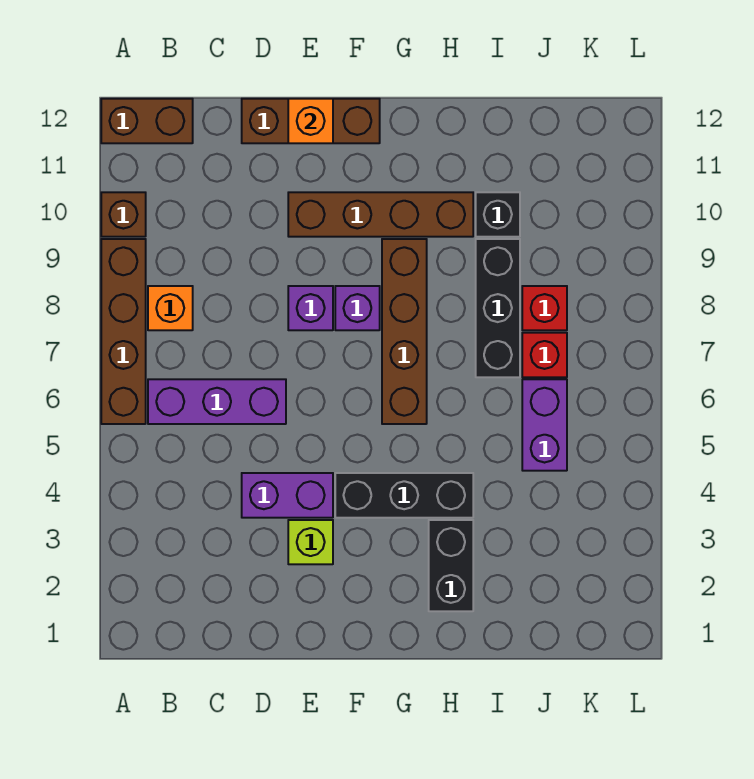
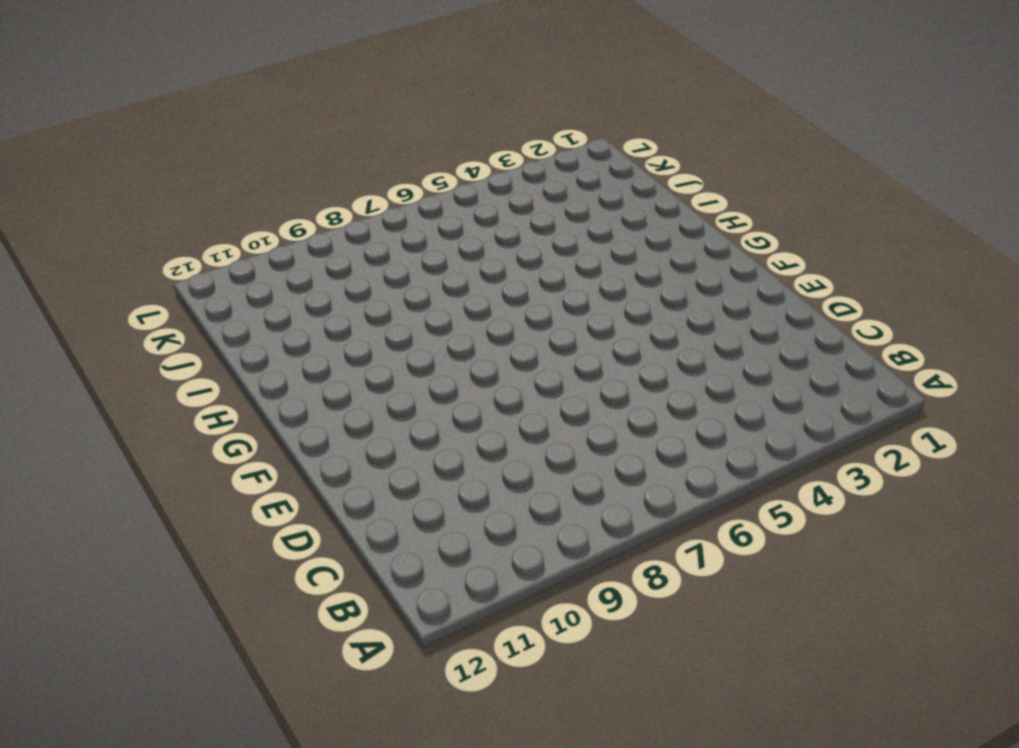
none -> brown 1x4 brick [101,239,146,424]
none -> brown 1x1 brick [101,192,146,237]
none -> brown 1x2 brick [101,99,193,143]

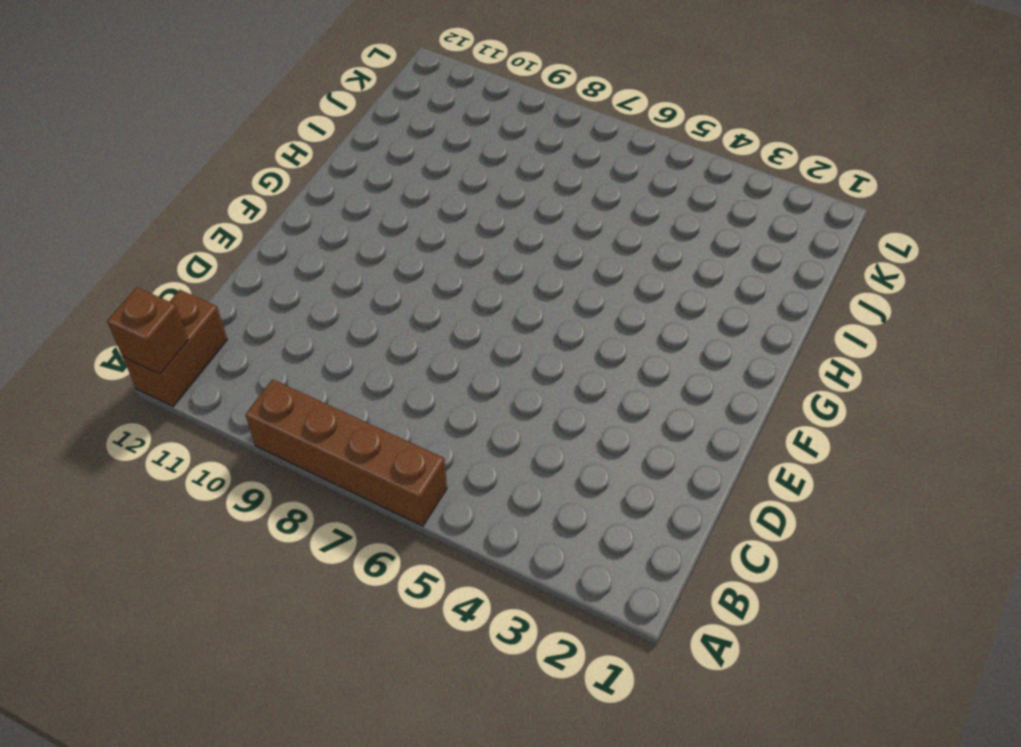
brown 1x1 brick [107,287,188,374] -> brown 1x1 brick moved to [101,192,146,237]
none -> purple 1x3 brick [148,379,286,424]
none -> orange 1x1 brick [148,286,193,330]
none -> purple 1x2 brick [242,473,333,518]

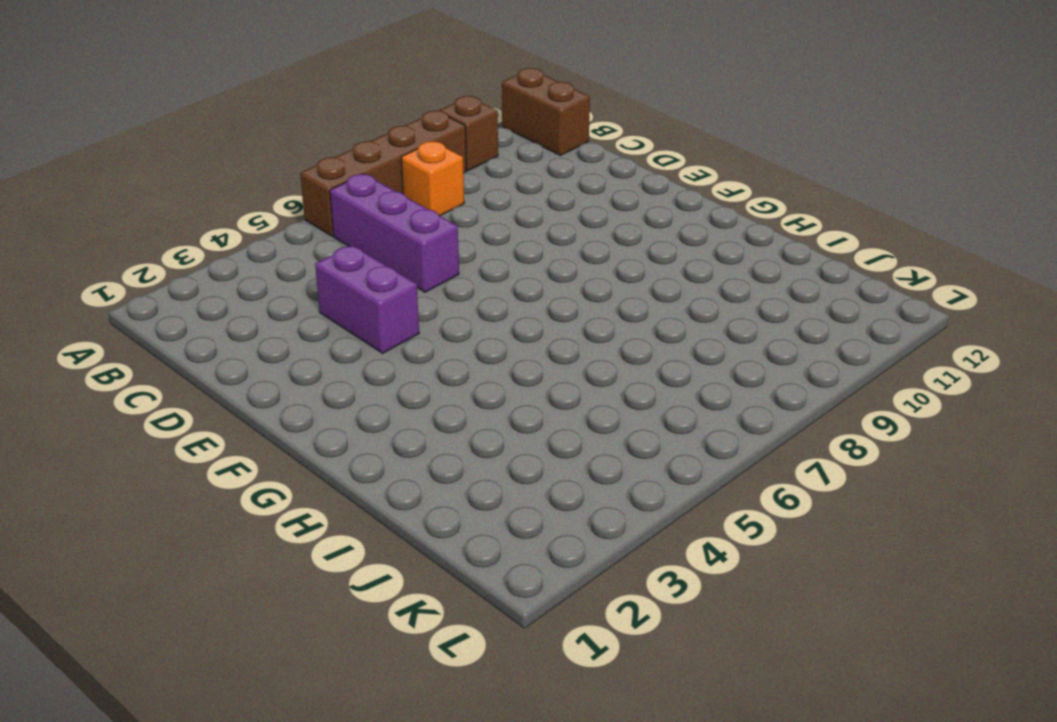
none -> brown 1x3 brick [242,99,380,143]
none -> lime 1x1 brick [288,520,333,564]
none -> purple 1x1 brick [288,286,333,330]

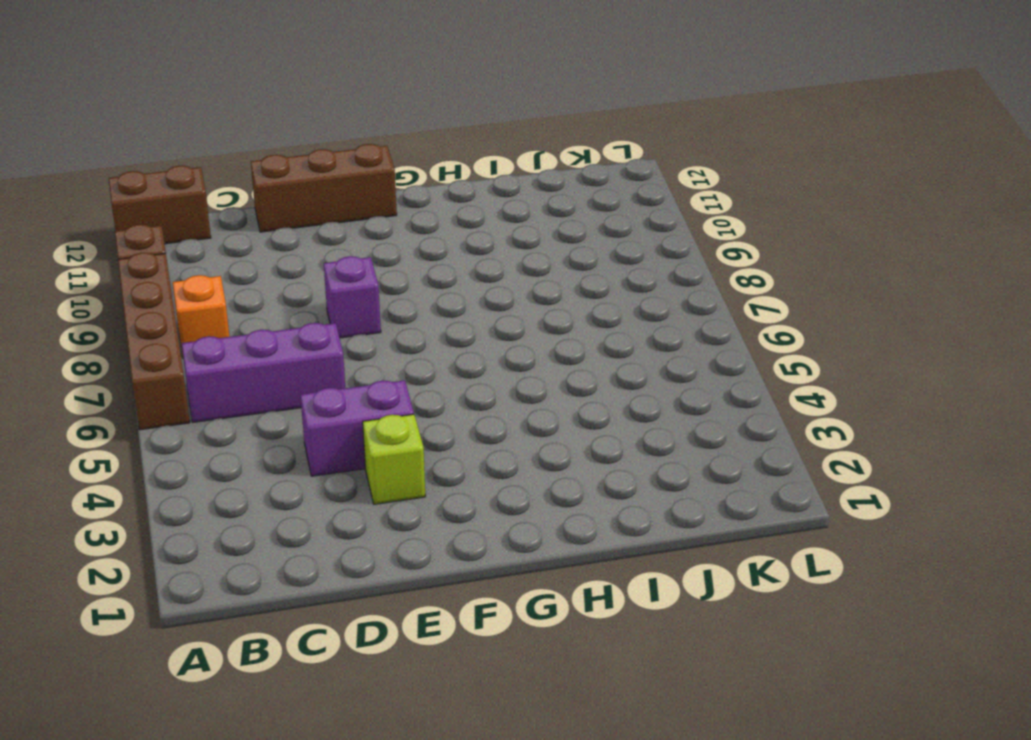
none -> brown 1x4 brick [288,192,473,237]
none -> black 1x3 brick [335,473,473,518]
none -> purple 1x1 brick [335,286,380,330]

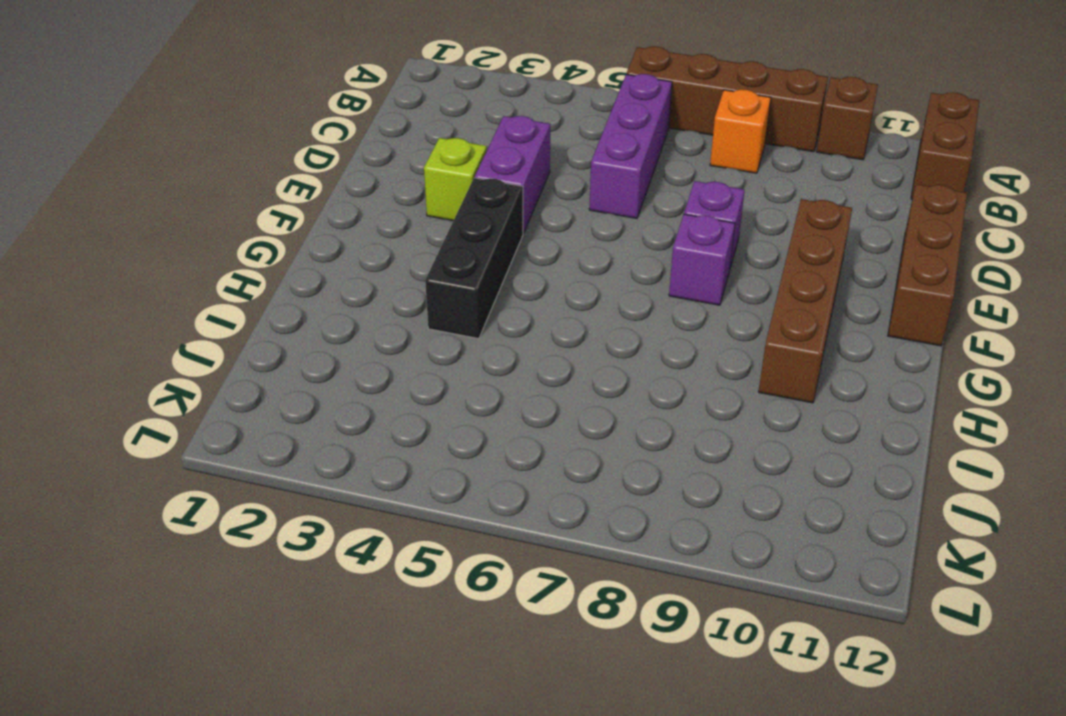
none -> brown 1x4 brick [382,239,427,424]
none -> black 1x2 brick [429,520,473,611]
none -> black 1x3 brick [476,239,520,377]

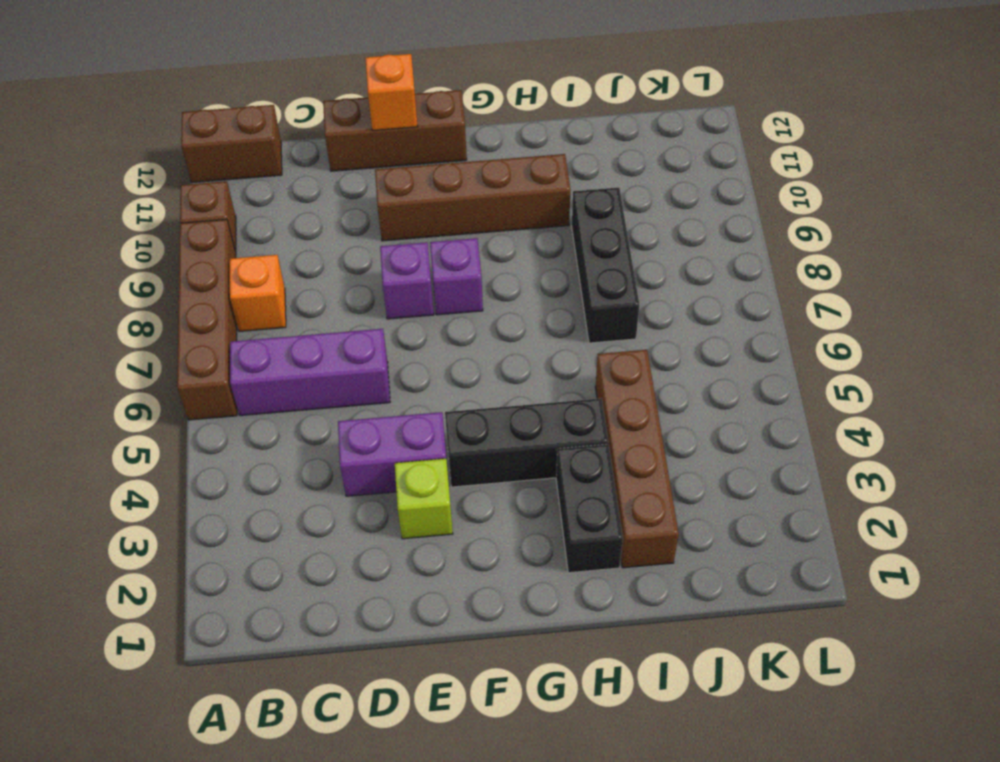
brown 1x4 brick [595,350,679,568] -> brown 1x4 brick moved to [382,239,427,424]
none -> black 1x1 brick [476,192,520,237]
none -> purple 1x2 brick [522,379,567,471]
none -> red 1x1 brick [522,333,567,377]

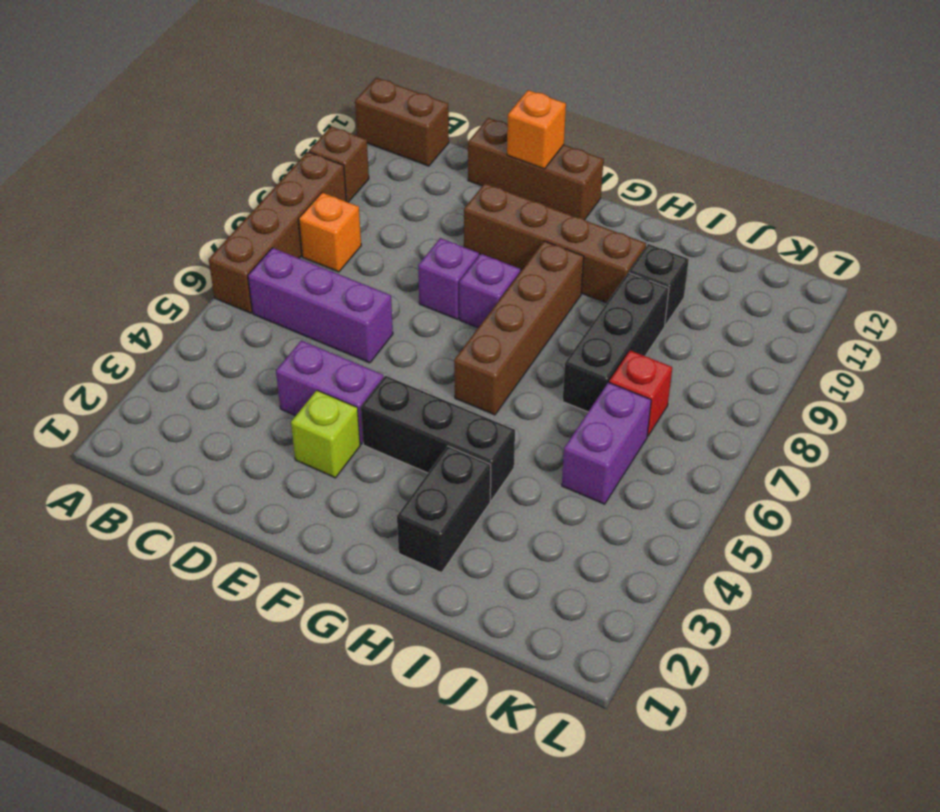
none -> red 1x1 brick [522,286,567,330]

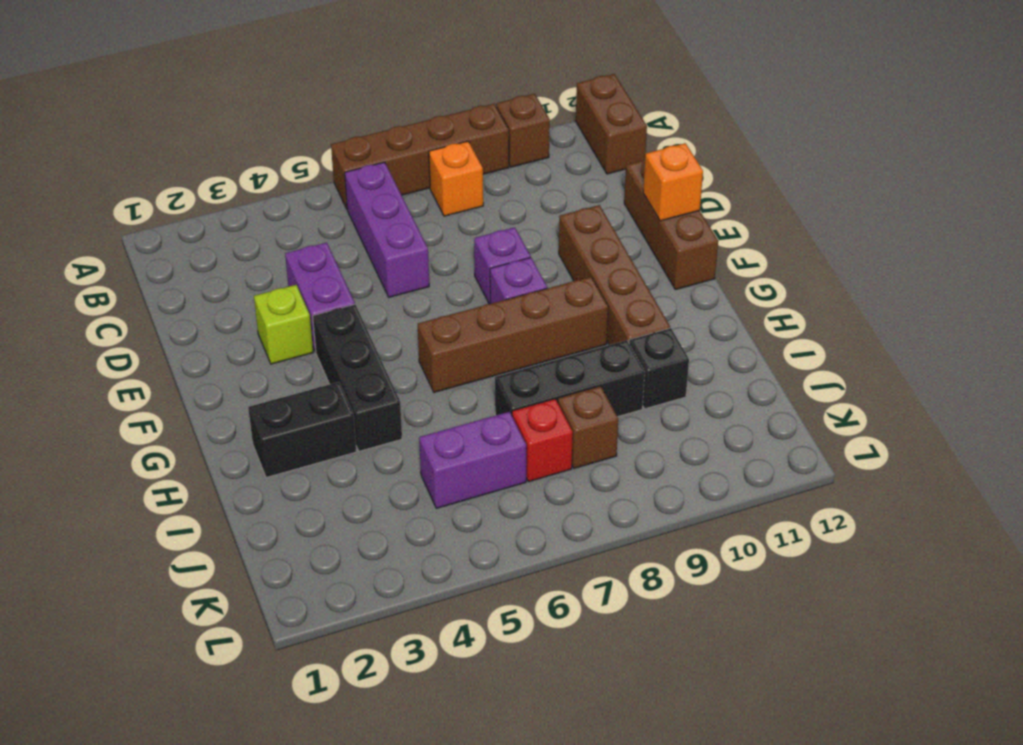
brown 1x1 brick [558,386,618,468] -> red 1x1 brick [522,286,567,330]

